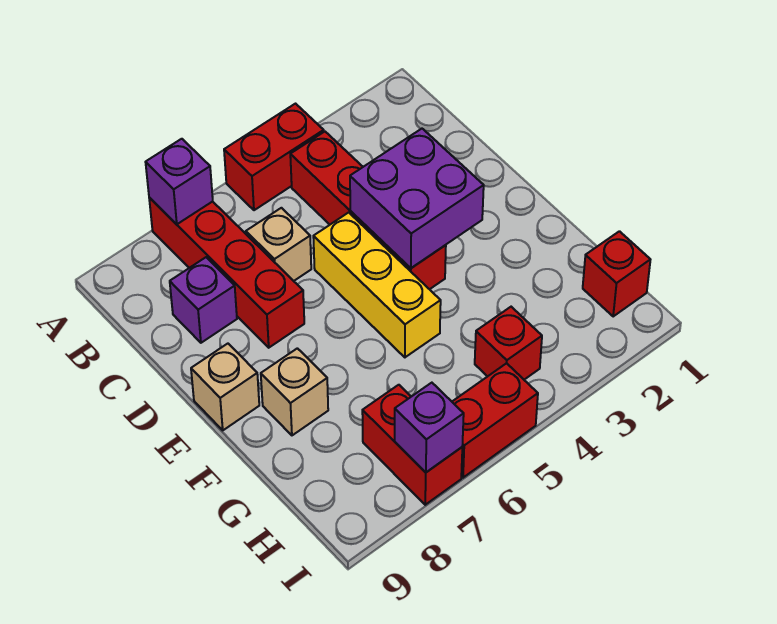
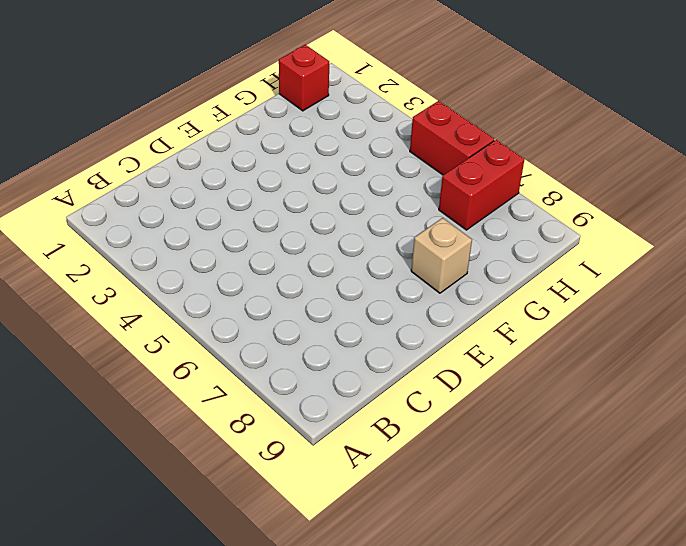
none -> red 1x2 brick [224,104,324,210]
none -> red 1x4 brick [149,197,304,348]
none -> red 1x4 brick [290,132,446,289]

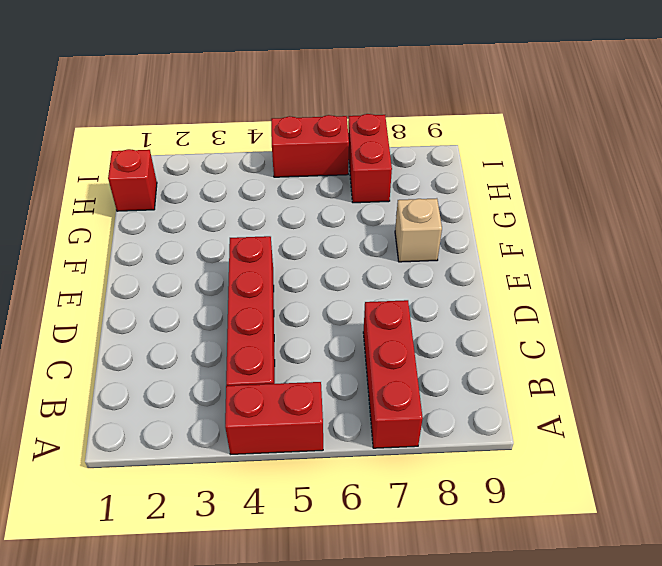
red 1x3 brick [363,300,423,448] -> red 1x4 brick [149,197,304,348]
none -> tan 1x1 brick [246,208,311,281]
none -> purple 1x1 brick [170,257,237,343]
none -> yellow 1x3 brick [313,212,441,357]

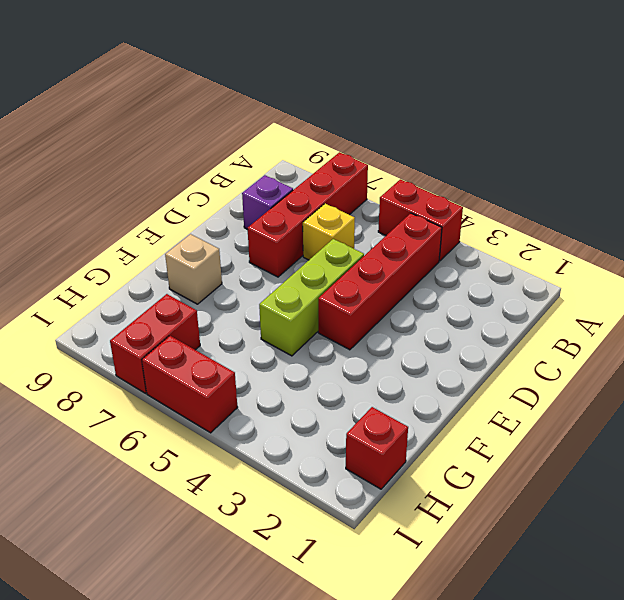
yellow 1x1 brick [303,204,355,260] -> tan 1x1 brick [246,208,311,281]
lime 1x3 brick [259,239,364,356] -> yellow 1x3 brick [313,212,441,357]
none -> tan 1x1 brick [191,344,259,430]
none -> red 1x1 brick [475,307,542,380]
none -> purple 1x1 brick [146,139,213,224]

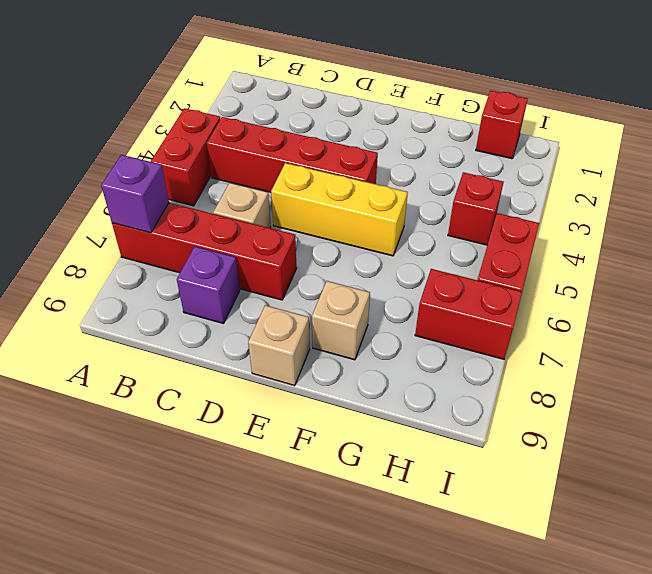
none -> purple 2x2 brick [350,129,484,268]
none -> purple 1x1 brick [395,383,464,472]

